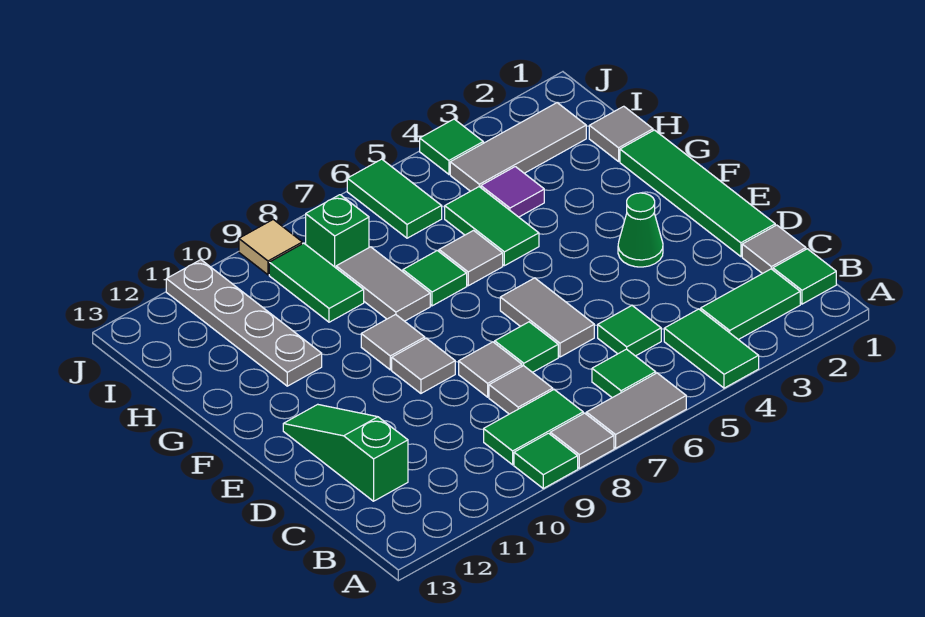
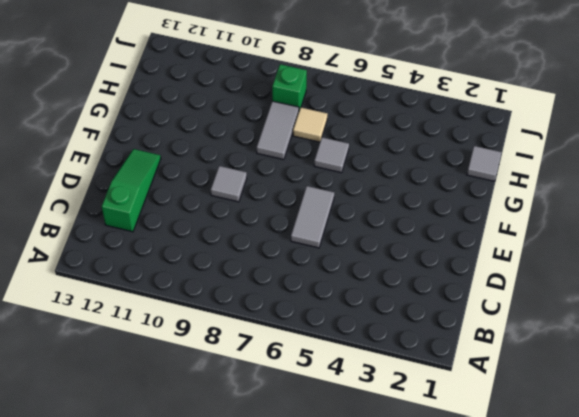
tan 1x1 tile [293,108,327,142] -> tan 1x1 tile moved to [239,220,302,275]
none -> green 1x2 tile [664,309,759,388]
none -> grey 1x2 tile [586,373,686,448]
none -> grey 1x1 tile [550,413,614,468]
none -> green 1x1 tile [514,433,578,488]

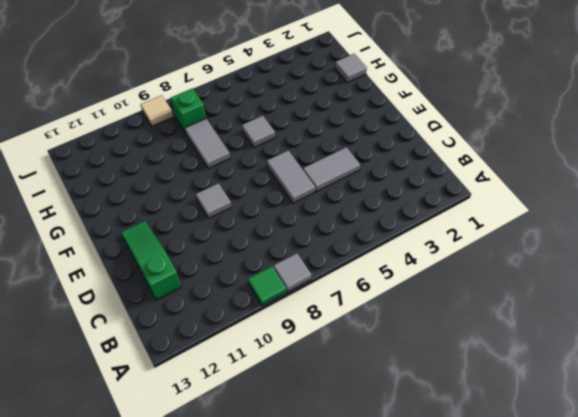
grey 1x2 tile [303,147,360,192] -> grey 1x2 tile moved to [586,373,686,448]
none -> green 1x2 tile [664,309,759,388]
none -> green 1x1 tile [773,249,836,304]
none -> green 1x2 tile [701,269,800,340]
none -> green 1x1 tile [592,349,656,398]

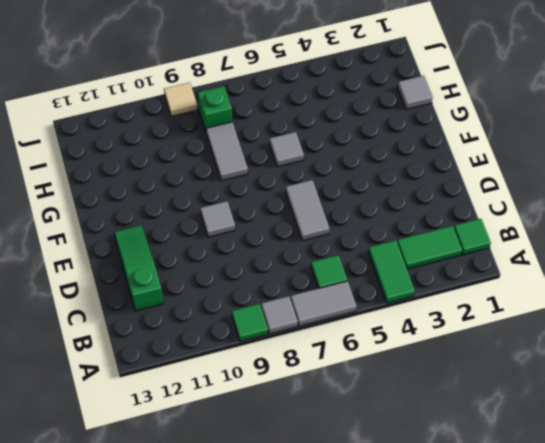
none -> green 1x2 tile [484,390,583,465]
none -> grey 1x1 tile [742,225,806,274]
none -> green 1x1 tile [598,306,661,356]
none -> grey 1x1 tile [489,366,553,414]

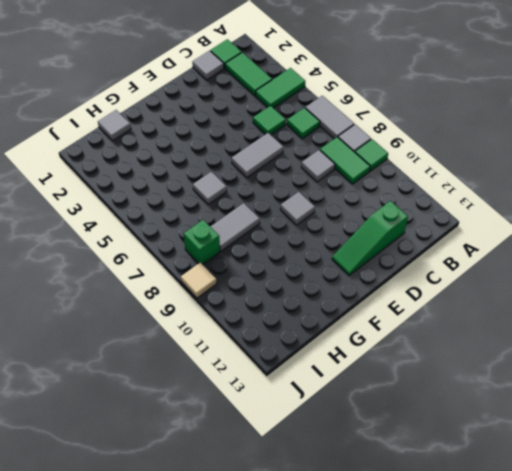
none -> green 1x4 tile [620,130,775,257]
none -> green 1x1 tile [495,322,558,372]
none -> grey 1x1 tile [459,342,522,397]
none -> green 1x1 cone [618,193,663,267]

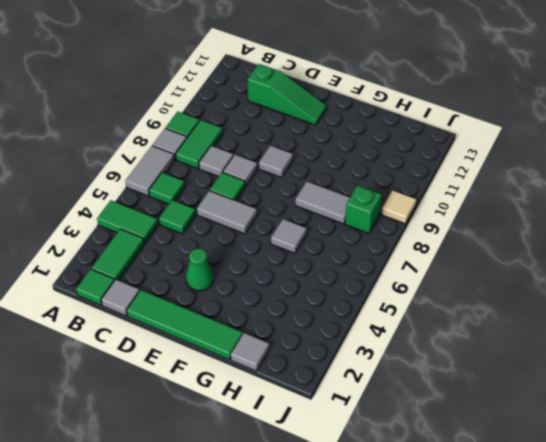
none -> grey 1x1 tile [361,315,425,370]
none -> green 1x2 tile [445,187,539,266]
none -> green 1x1 tile [403,251,467,306]
none -> grey 1x4 plate [166,260,322,386]

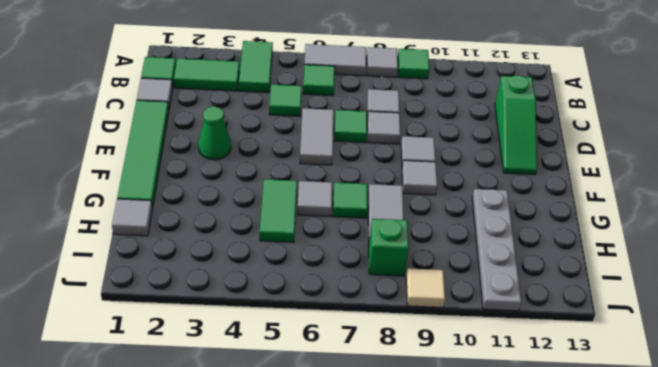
none -> green 1x2 tile [484,390,583,465]
none -> purple 1x1 tile [481,167,544,217]
none -> green 1x2 tile [269,243,364,322]
none -> grey 1x3 tile [450,103,586,191]

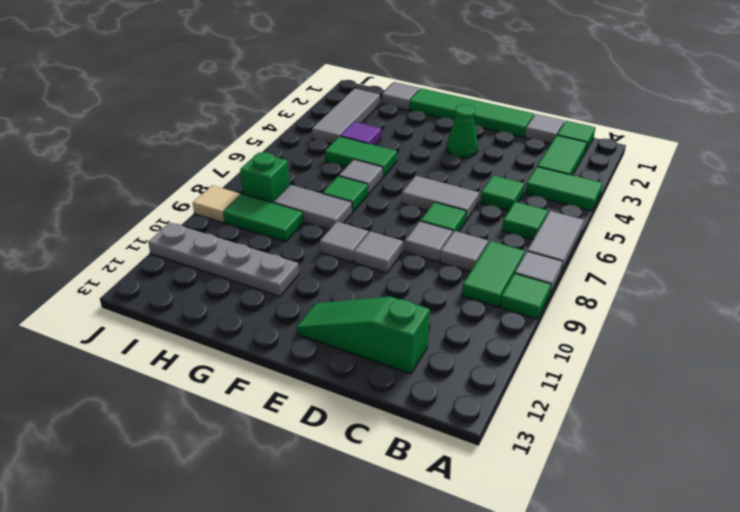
none -> green 1x2 tile [347,159,442,238]
none -> green 1x1 tile [420,119,483,174]

